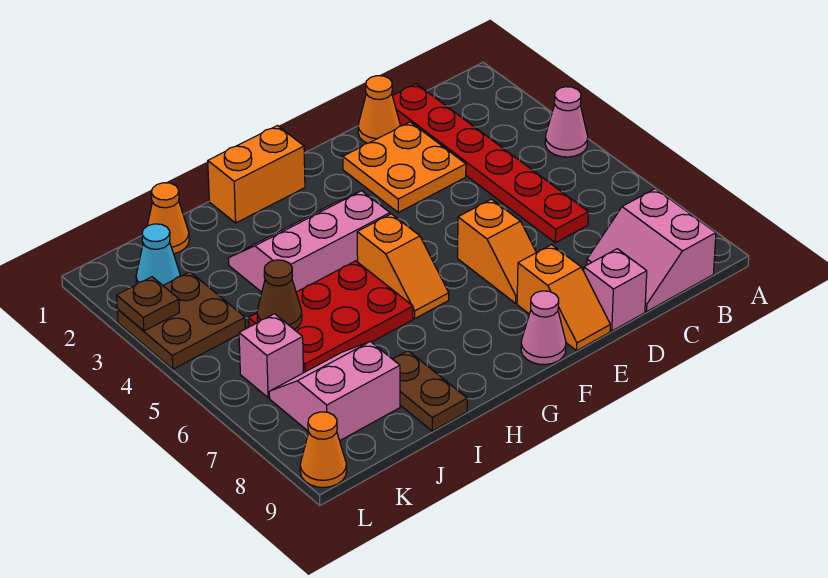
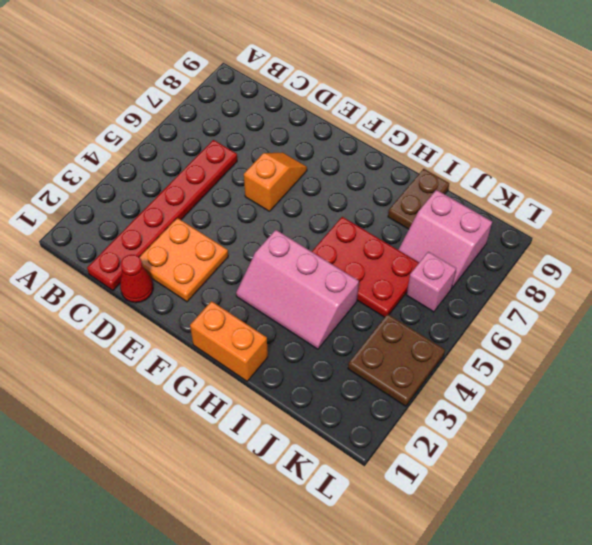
red 1x1 cone [120,255,153,303] -> orange 1x1 cone [358,76,400,143]
none -> pink 1x1 cone [545,87,588,157]
none -> pink 2x2 slope [587,189,716,312]
none -> pink 1x1 brick [584,249,647,331]

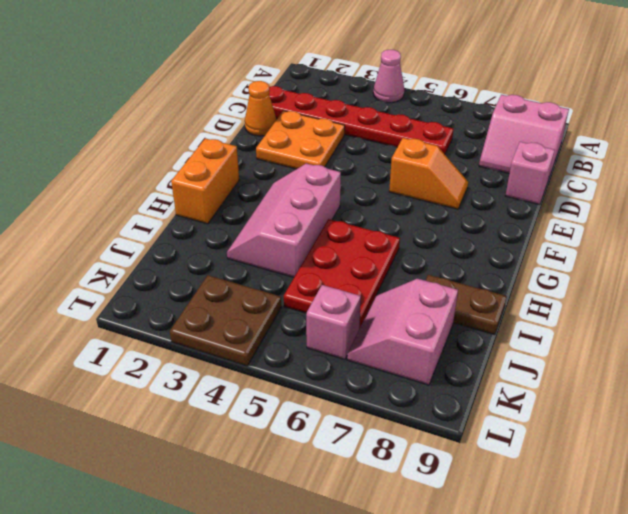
none -> orange 1x2 slope [517,245,610,351]
none -> pink 1x1 cone [521,291,566,365]
none -> orange 1x2 slope [357,214,449,318]

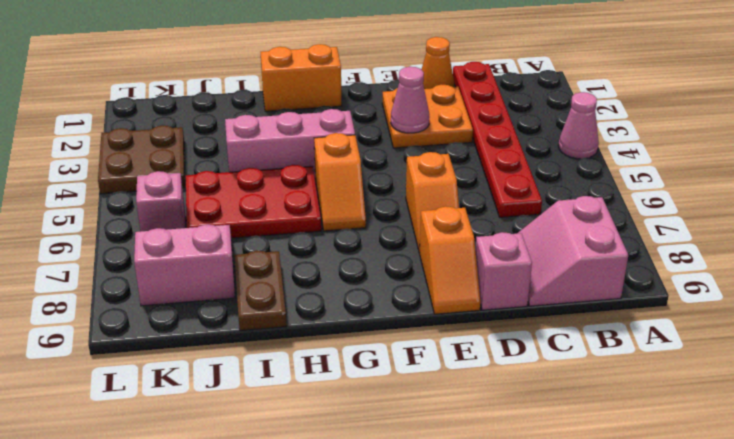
pink 1x1 cone [391,67,430,133] -> pink 1x1 cone moved to [521,291,566,365]
none -> orange 1x1 cone [147,183,189,254]
none -> cyan 1x1 cone [136,224,180,285]
none -> orange 1x1 cone [300,412,346,487]

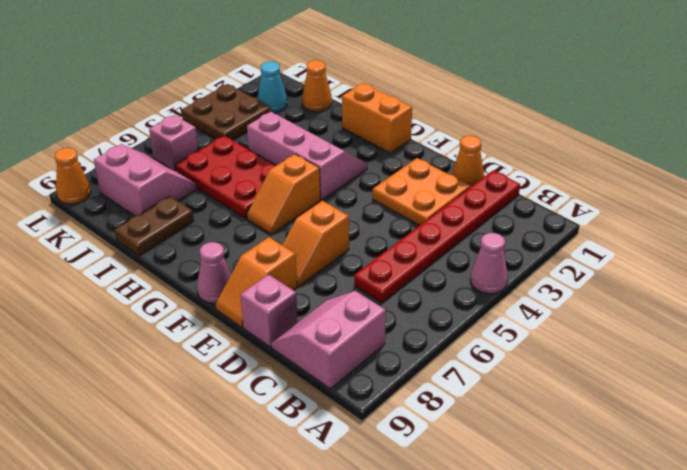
none -> brown 1x1 cone [257,260,302,329]
none -> brown 1x1 plate [116,277,180,331]

